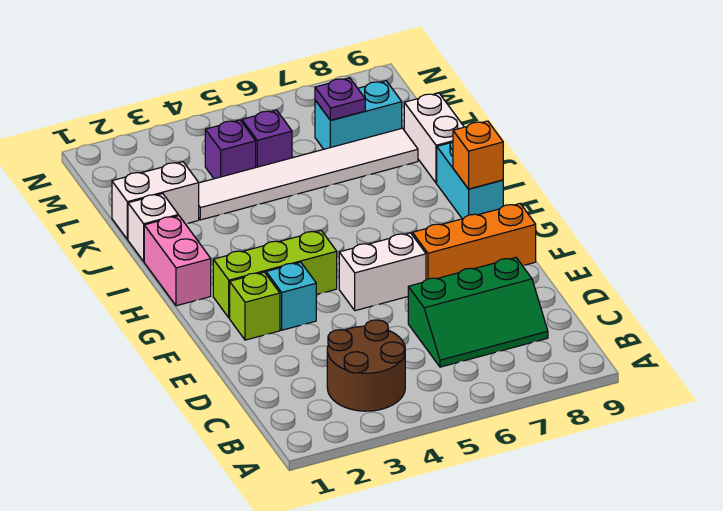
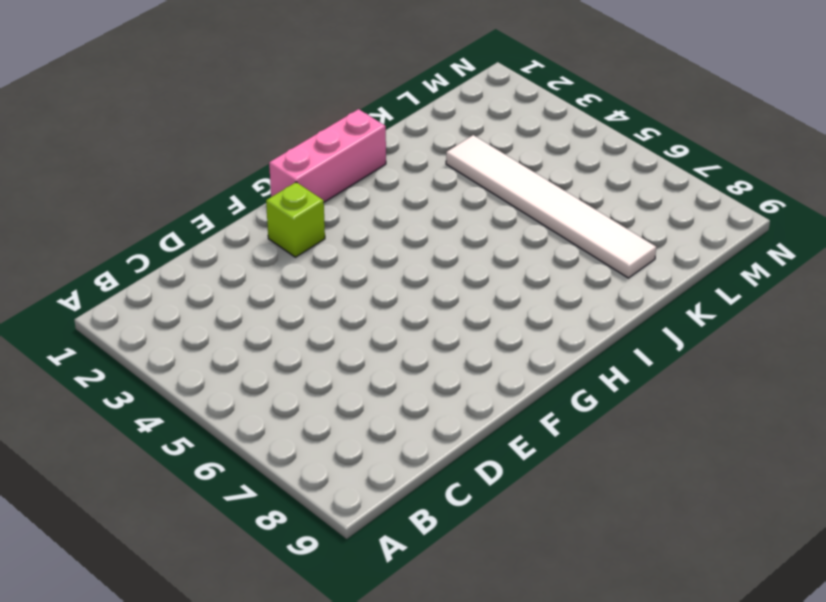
pink 1x3 brick [269,109,386,202] -> pink 1x2 brick [144,216,211,306]
none -> brown 2x2 round brick [327,320,405,411]
none -> green 2x3 slope [408,258,548,367]
none -> cyan 1x1 brick [266,262,316,330]

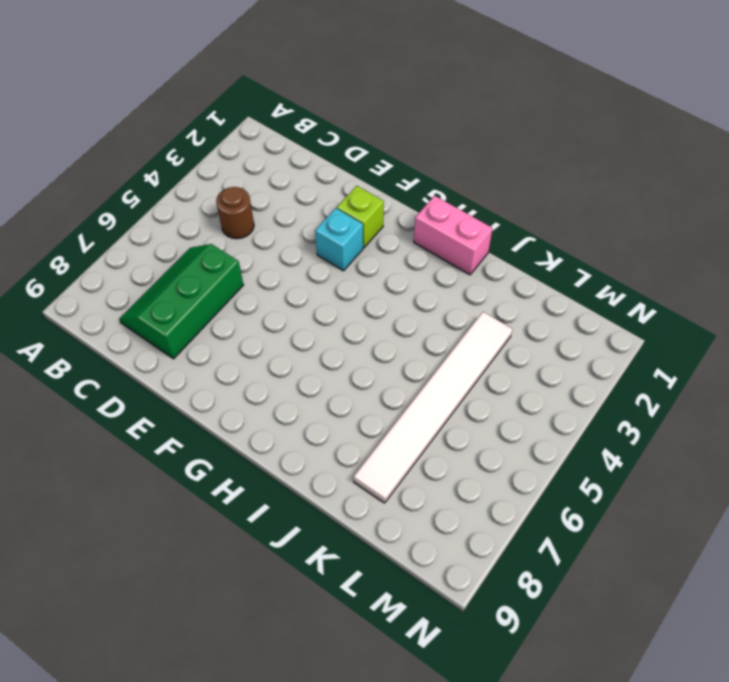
brown 1x1 round brick [216,187,254,239] -> brown 2x2 round brick [327,320,405,411]
none -> white 1x2 brick [339,233,426,311]
none -> orange 1x3 brick [412,204,536,280]
none -> lime 1x3 brick [213,231,337,318]

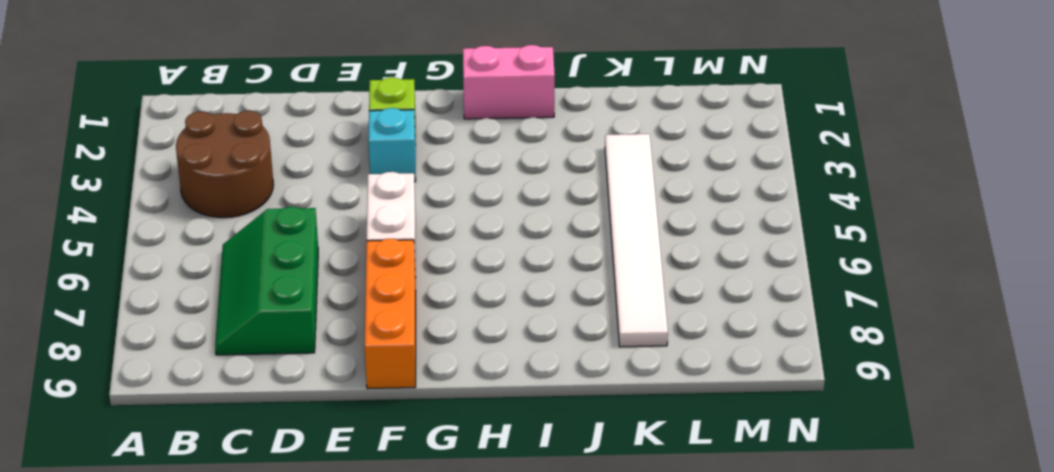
none -> lime 1x3 brick [213,231,337,318]
none -> cyan 1x2 brick [437,141,503,219]
none -> white 1x1 brick [128,194,178,261]

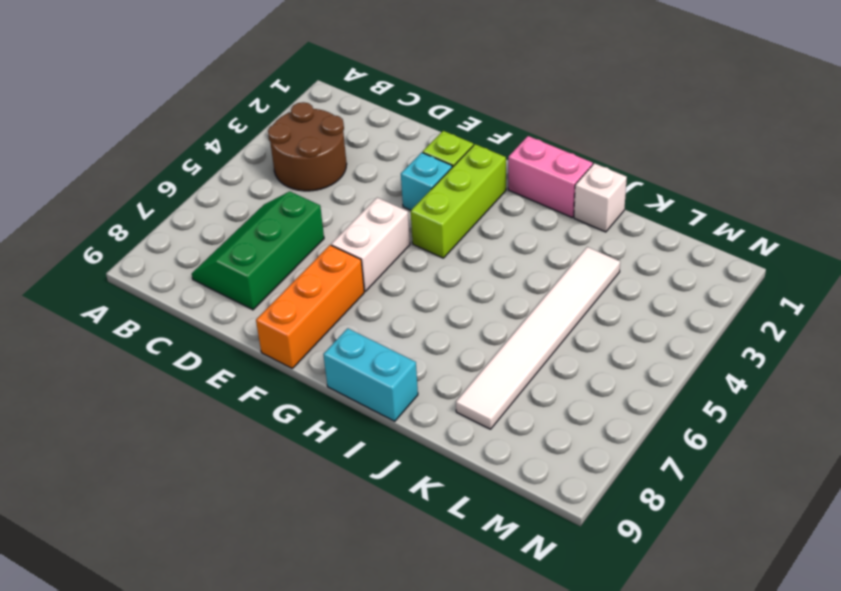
none -> white 1x2 brick [404,93,464,183]
none -> white 1x2 brick [112,162,199,239]
none -> purple 1x1 brick [205,120,256,179]

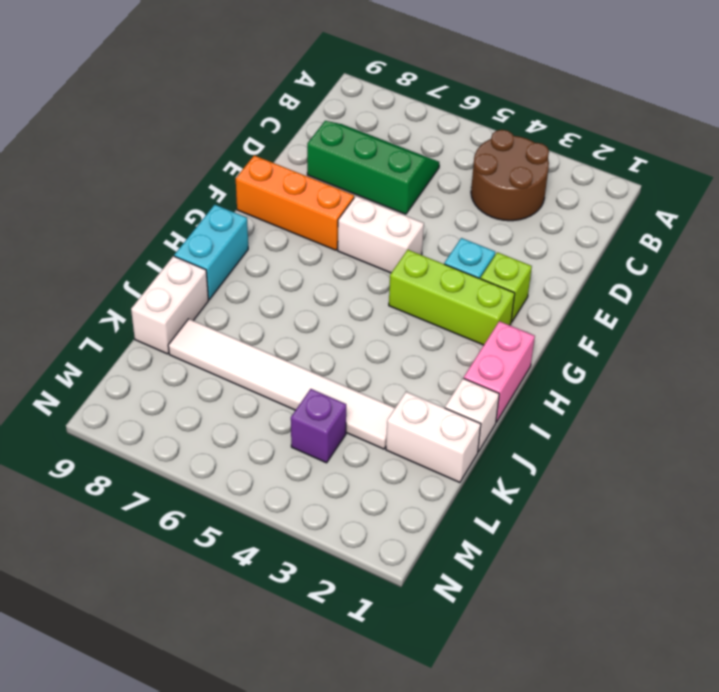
none -> purple 1x1 brick [242,110,292,167]
none -> cyan 1x2 brick [315,81,402,149]
none -> orange 1x1 brick [453,121,503,189]

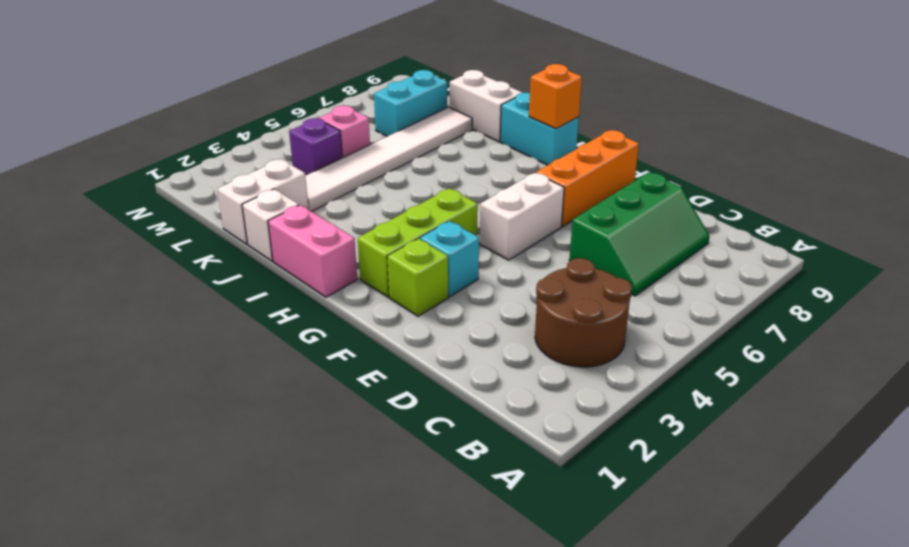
pink 1x1 brick [319,106,370,158] -> purple 1x1 brick [242,110,292,167]
none -> purple 1x1 plate [315,78,365,120]

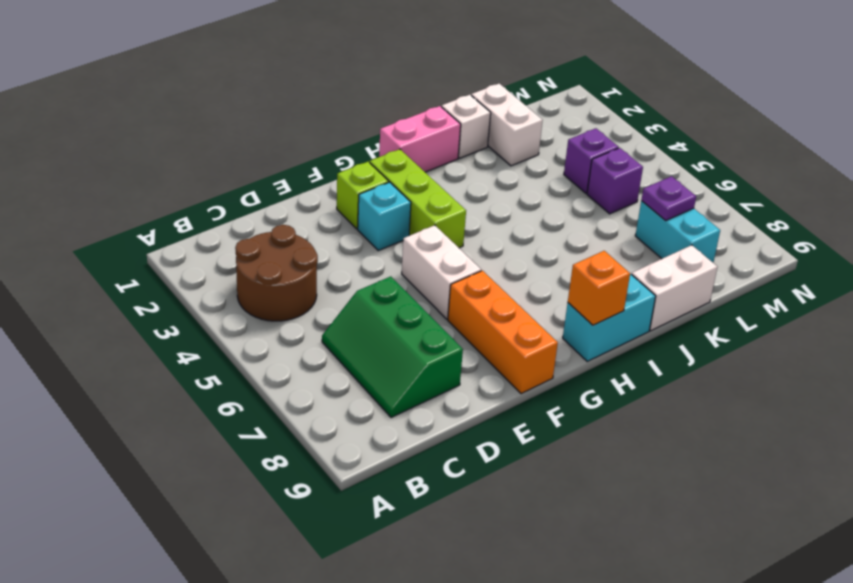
none -> white 1x6 tile [199,128,418,220]

